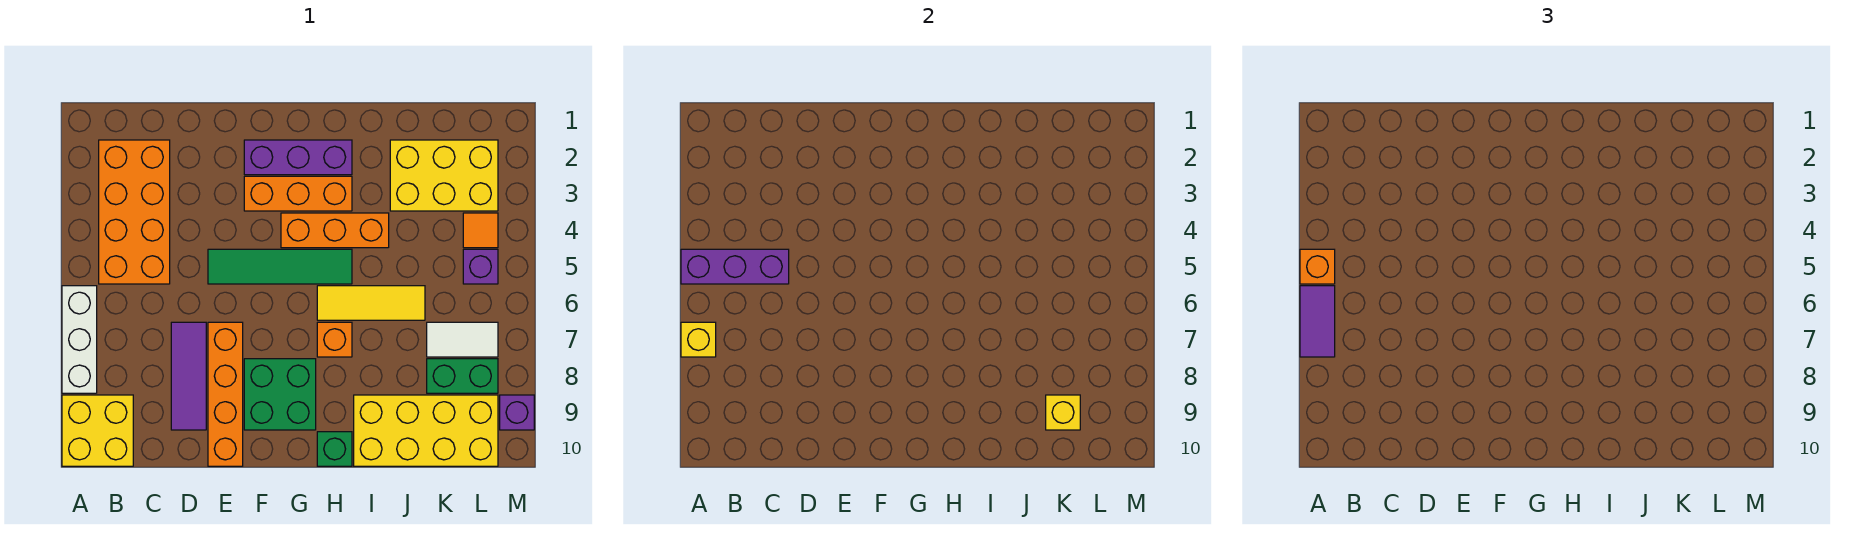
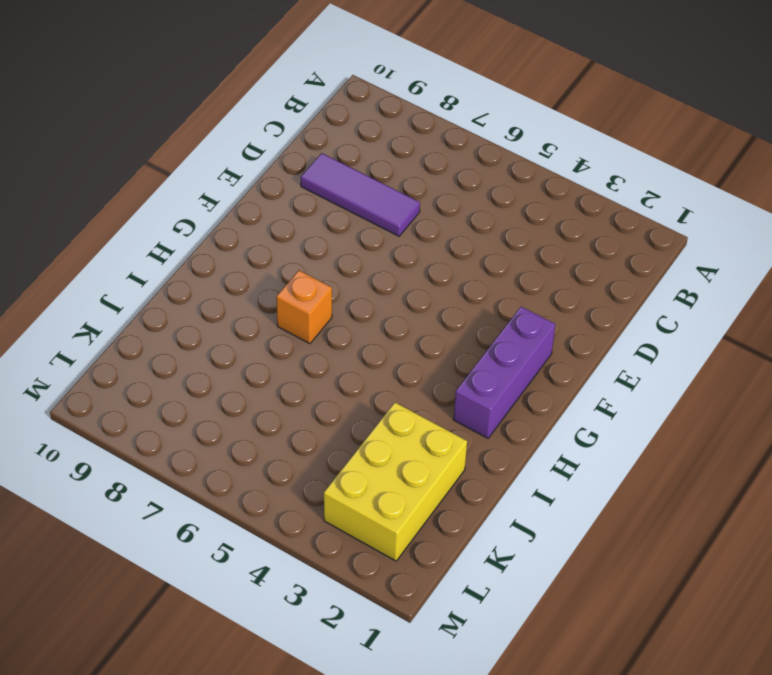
none -> white 1x3 brick [62,286,97,393]
none -> yellow 2x2 brick [62,395,133,466]
none -> orange 2x4 brick [99,140,170,284]

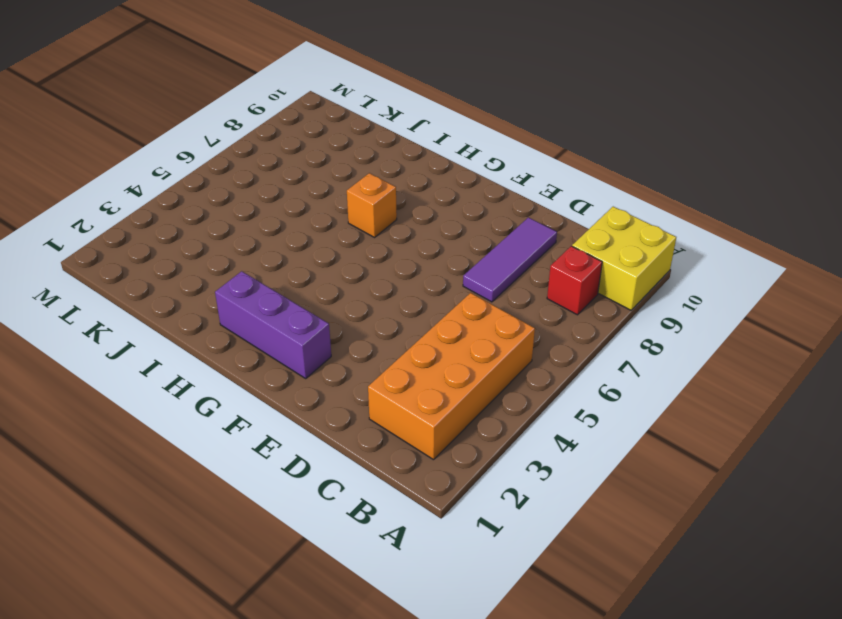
red 1x1 brick [547,246,602,315] -> none
none -> white 1x3 brick [62,286,97,393]
none -> green 1x4 tile [208,249,352,284]
none -> orange 1x4 brick [208,322,243,466]

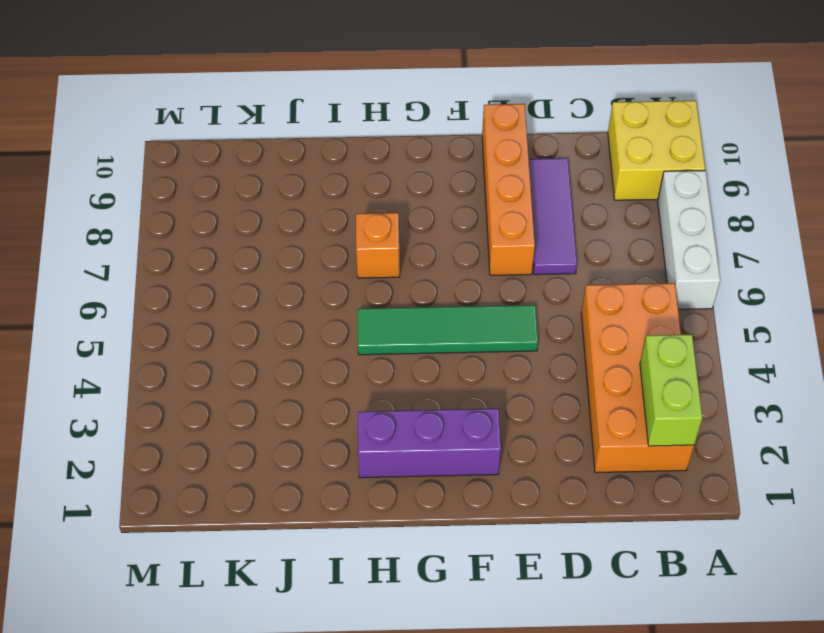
lime 1x2 brick [640,334,702,446] -> none
none -> orange 1x3 brick [244,176,352,211]
none -> green 2x2 brick [244,359,316,430]
none -> orange 1x3 brick [281,213,389,248]

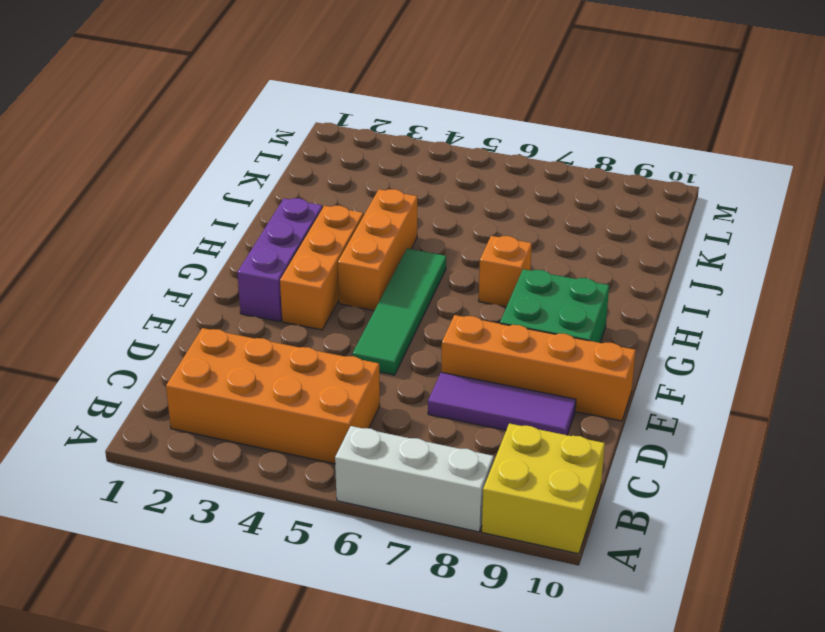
none -> yellow 1x3 tile [317,286,425,320]
none -> green 1x1 brick [317,432,352,466]
none -> yellow 2x4 brick [354,395,498,466]

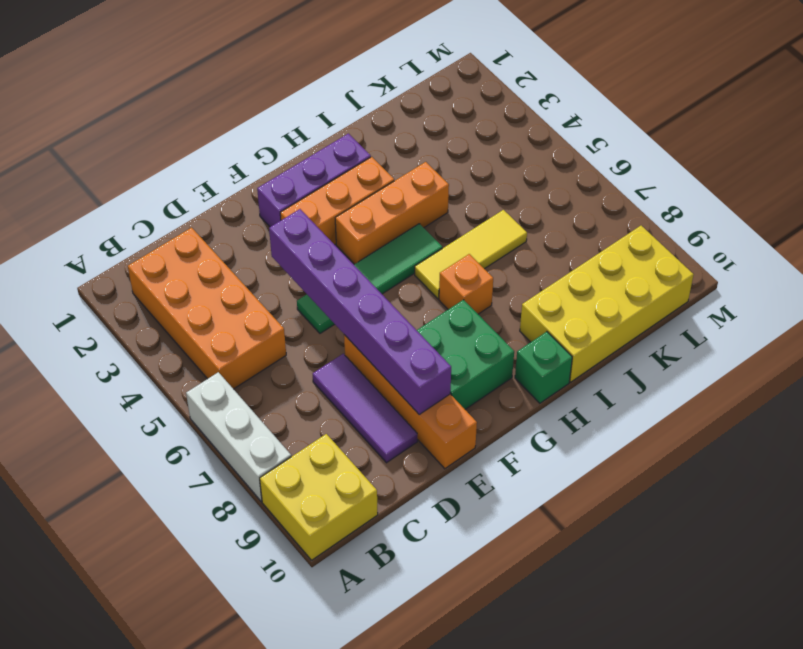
purple 1x6 brick [269,209,451,414] -> none
none -> yellow 2x3 brick [390,140,498,211]
none -> white 1x2 tile [427,322,498,357]
none -> green 1x2 brick [427,359,498,393]

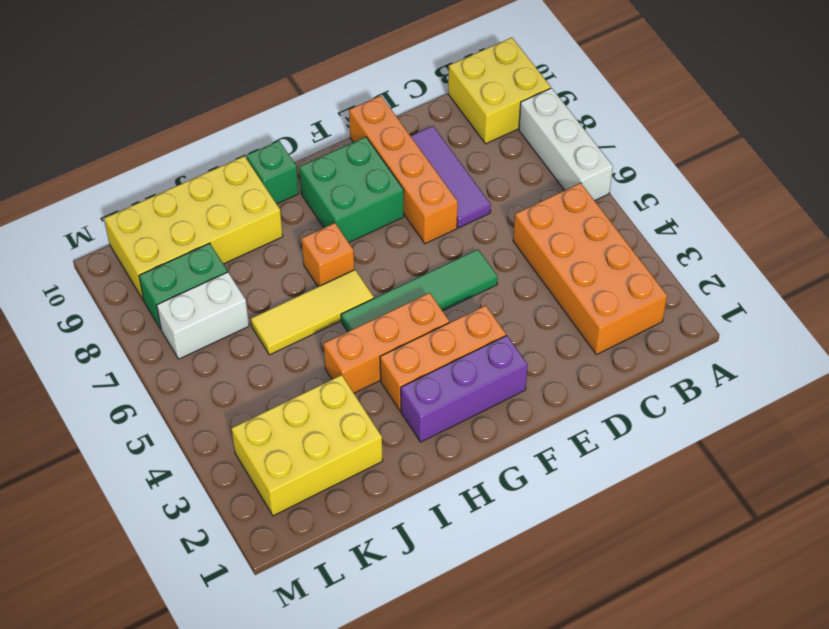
white 1x2 brick [157,272,249,359] -> white 1x2 tile [427,322,498,357]
none -> orange 1x1 tile [463,213,498,248]
none -> purple 1x1 brick [463,249,498,284]
none -> purple 1x1 brick [500,395,534,430]

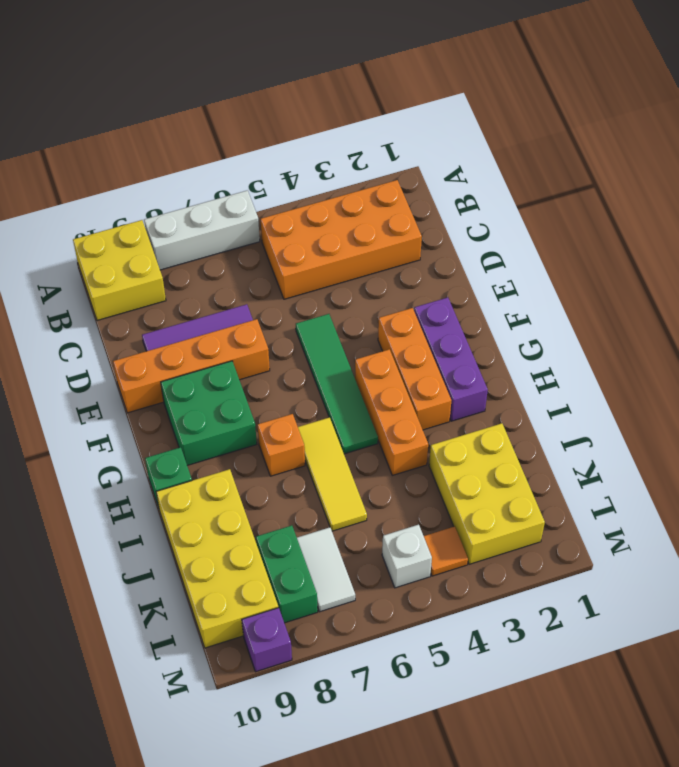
white 1x1 brick [382,525,432,588] -> purple 1x1 brick [463,249,498,284]
none -> purple 1x3 brick [681,249,789,284]
none -> yellow 1x1 brick [681,322,716,357]
none -> yellow 1x1 brick [1046,395,1080,430]

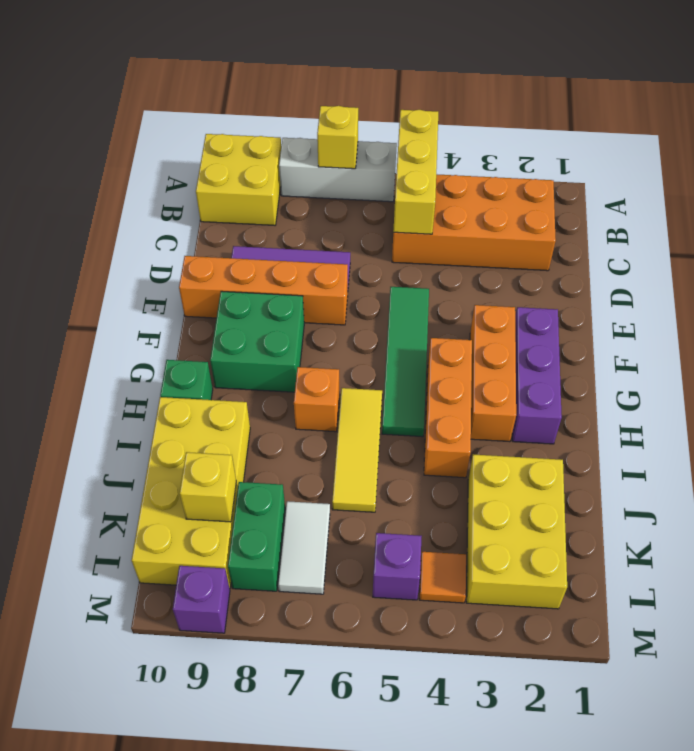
yellow 1x3 brick [393,110,438,234] -> purple 1x3 brick [681,249,789,284]
none -> orange 1x1 brick [1300,249,1335,284]
none -> purple 1x2 tile [1300,286,1335,357]

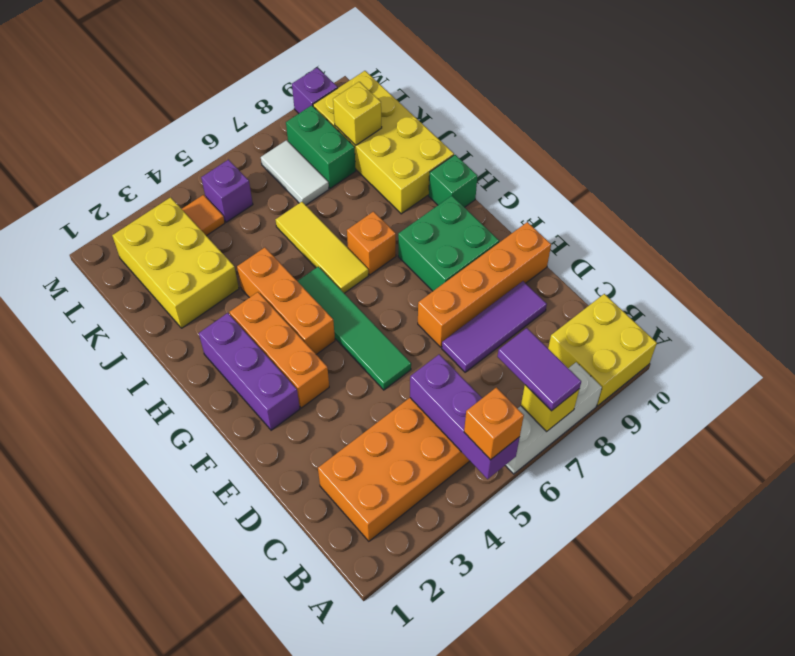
purple 1x2 tile [497,328,581,411] -> purple 1x2 tile turned to [1300,286,1335,357]

